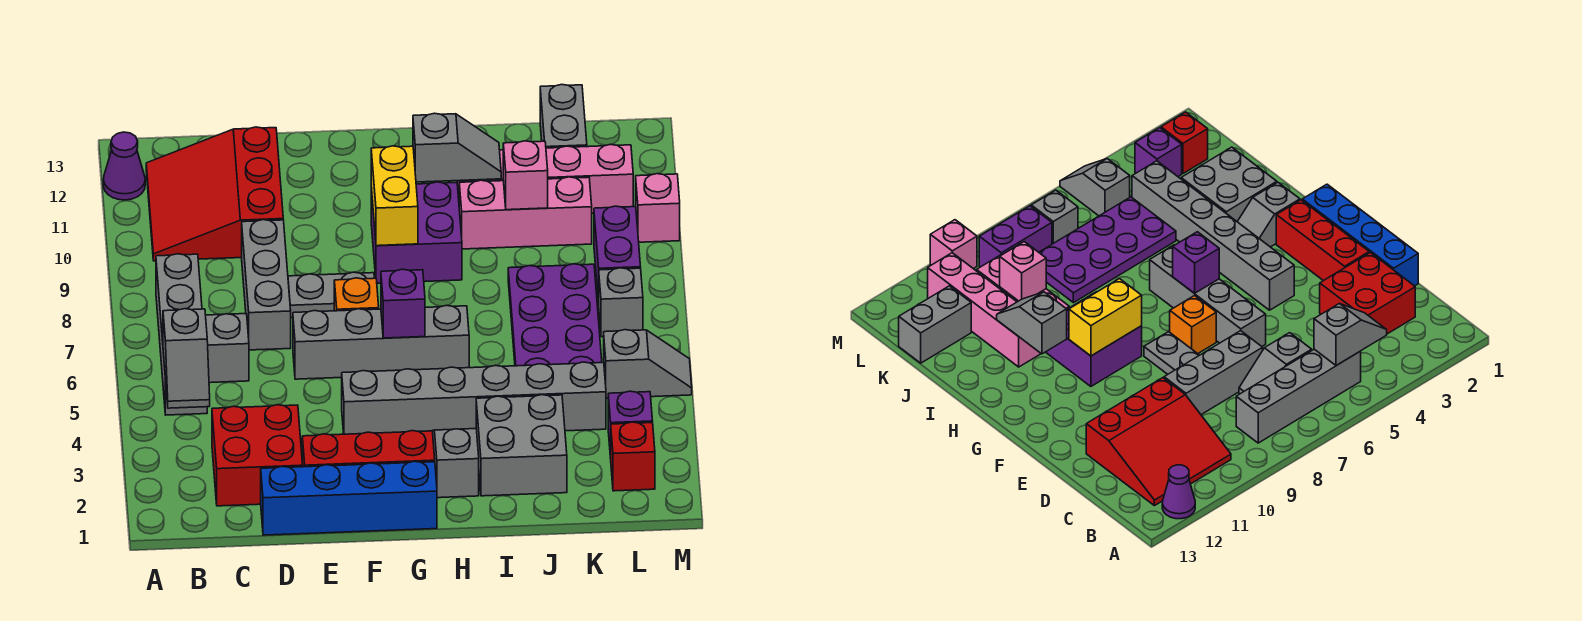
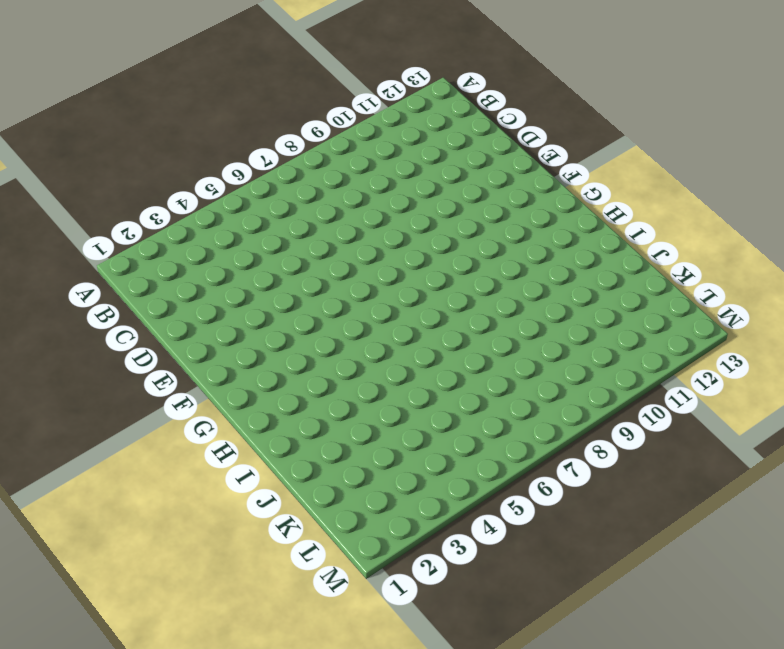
none -> purple 1x1 cone [103,132,145,200]
none -> grey 1x4 brick [156,254,207,415]
none -> red 3x3 slope [146,127,283,261]
none -> red 2x2 brick [212,405,303,506]

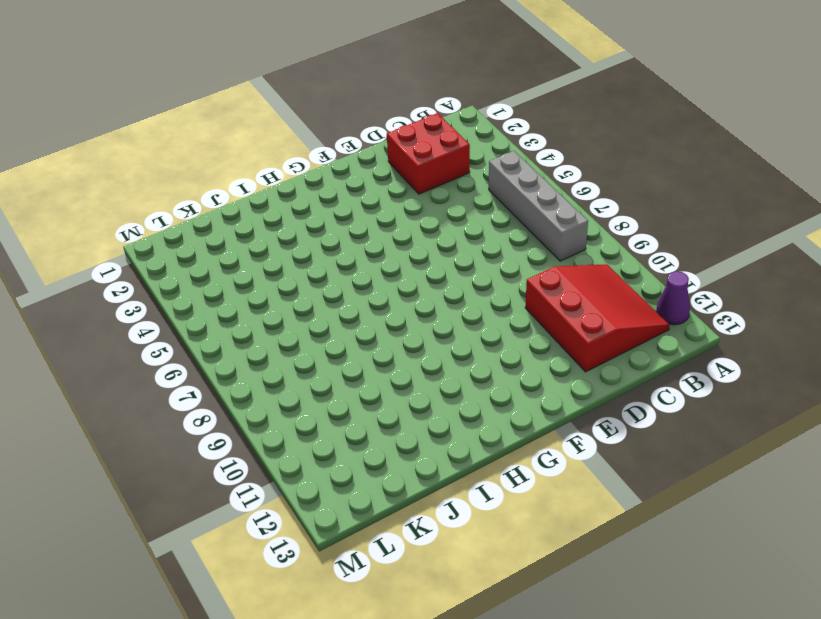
none -> grey 1x2 slope [206,314,249,383]
none -> blue 1x4 brick [261,461,437,535]
none -> grey 1x3 brick [242,220,291,350]
none -> red 1x3 brick [302,431,435,467]

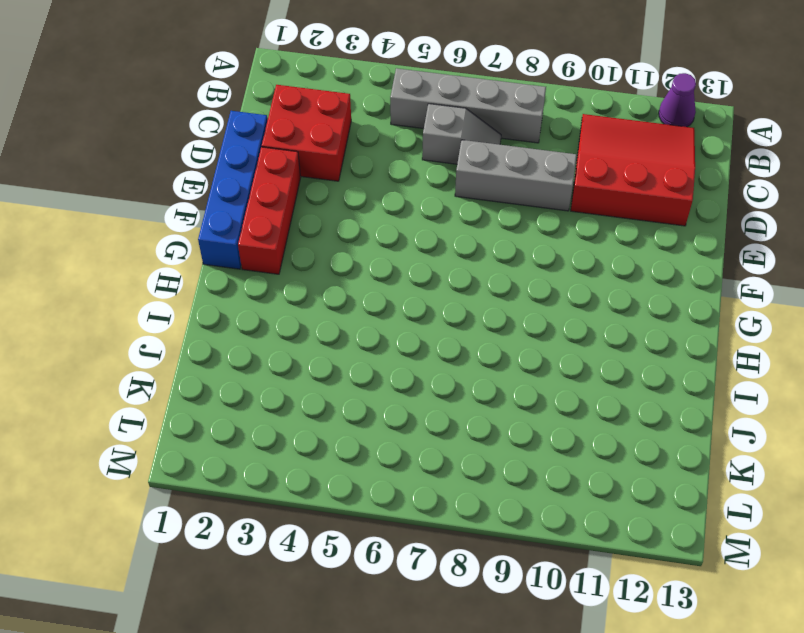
none -> grey 1x4 brick [293,305,469,379]
none -> grey 1x2 plate [288,272,374,318]
none -> grey 1x6 brick [342,362,606,434]
none -> orange 1x1 brick [334,278,379,311]

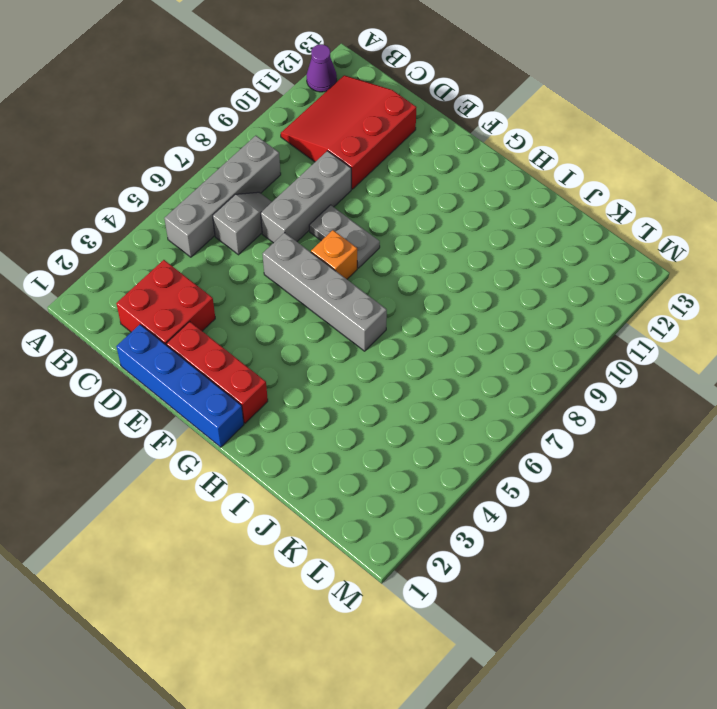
none -> grey 1x6 brick [342,362,606,434]
none -> purple 2x2 brick [371,182,462,283]
none -> grey 1x2 slope [432,429,479,498]
none -> grey 2x2 brick [476,395,567,496]

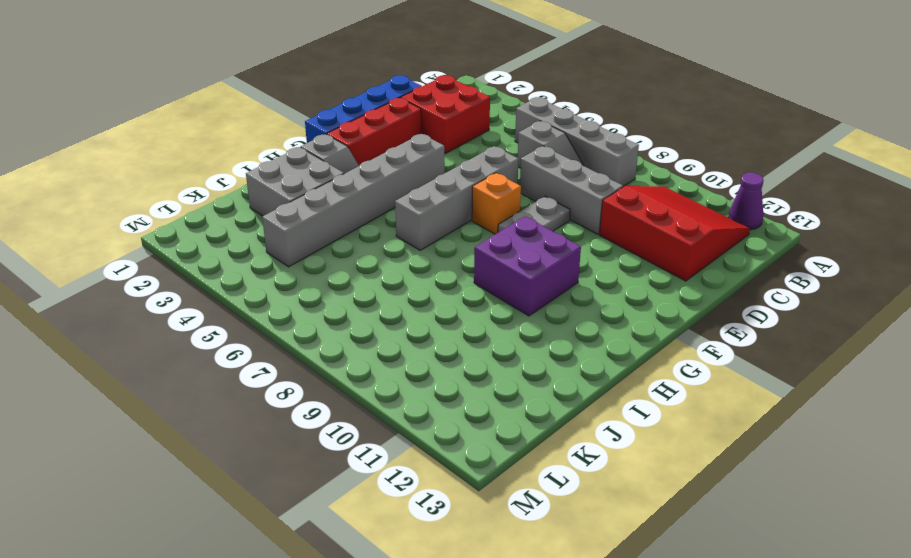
none -> pink 1x3 brick [459,177,592,249]
none -> pink 1x4 brick [457,144,633,213]
none -> purple 2x4 plate [508,264,602,366]
none -> grey 1x2 brick [540,84,587,148]

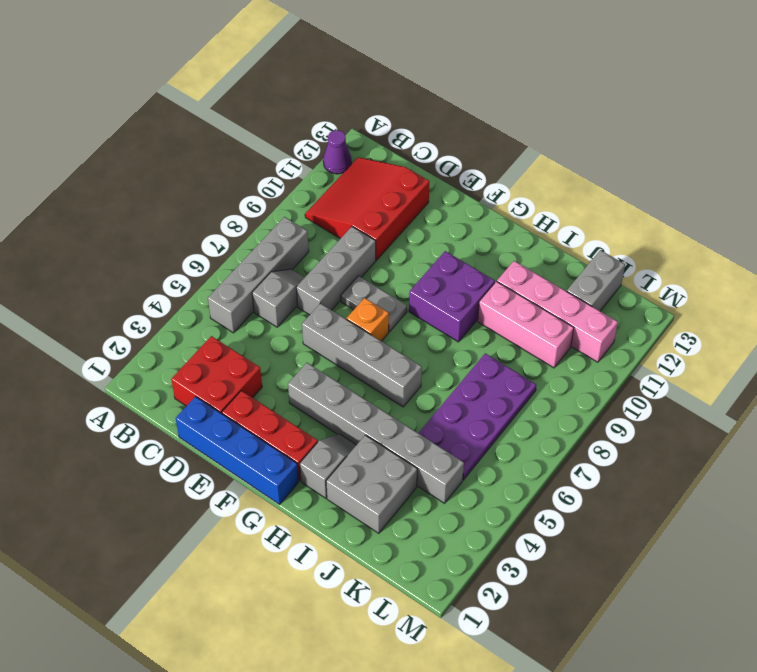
none -> red 1x1 brick [611,422,655,491]
none -> purple 1x1 brick [608,391,653,458]
none -> grey 1x2 slope [604,330,692,398]
none -> grey 1x1 brick [599,268,643,337]

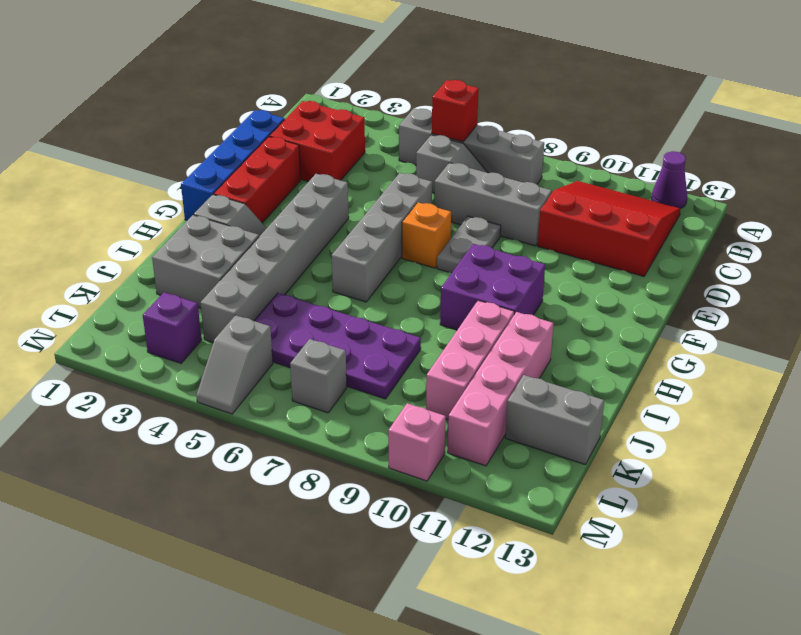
red 1x1 brick [432,80,479,142] -> red 1x1 brick moved to [611,422,655,491]
none -> purple 1x2 brick [594,206,641,304]
none -> grey 1x2 slope [163,309,210,408]
none -> purple 1x1 brick [381,269,425,338]
none -> yellow 1x2 brick [371,146,418,246]

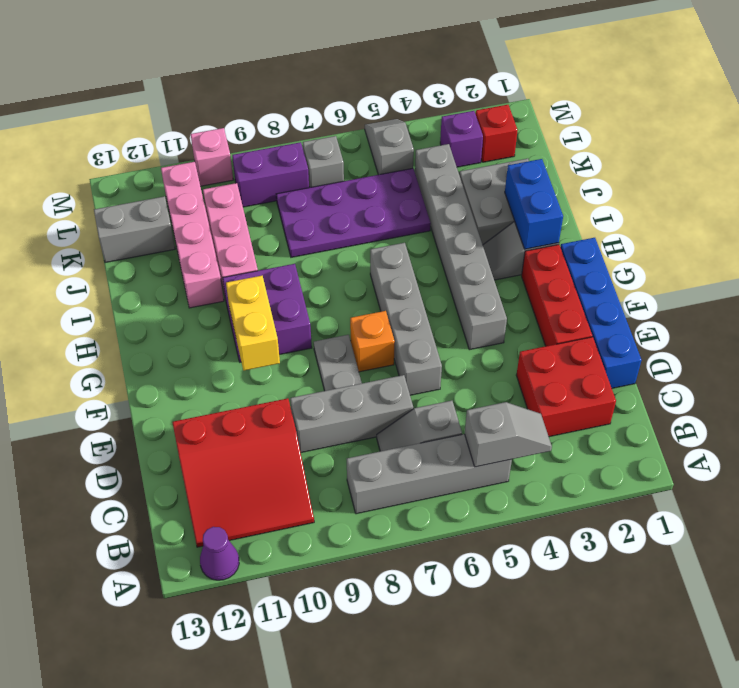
yellow 1x2 brick [226,276,280,370] -> yellow 1x2 brick turned to [371,146,418,246]
blue 1x2 brick [505,159,563,249] -> none
none -> purple 1x1 brick [381,269,425,338]
none -> grey 1x2 slope [413,113,501,182]
none -> pink 1x1 brick [503,141,548,210]

